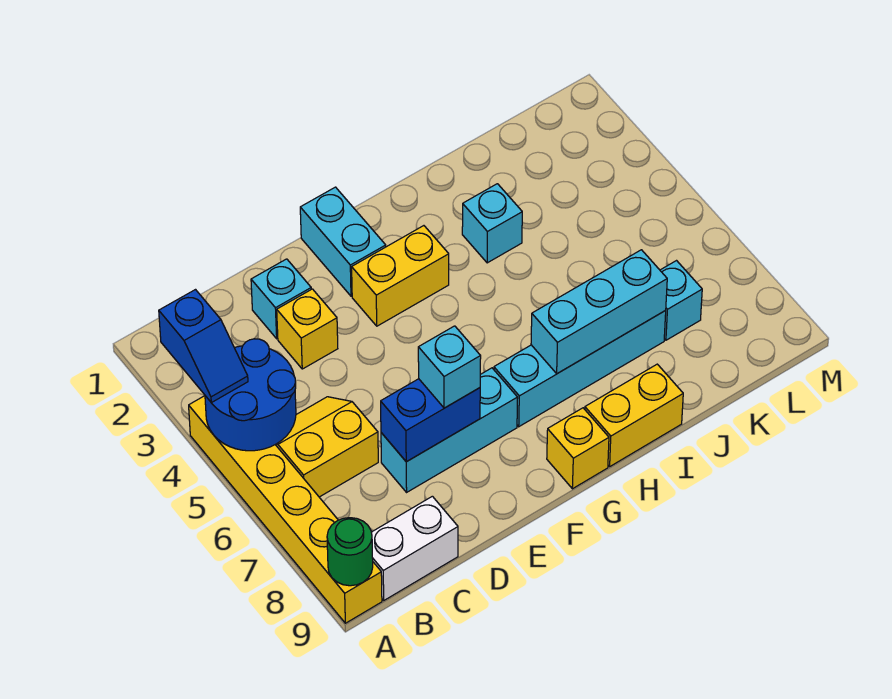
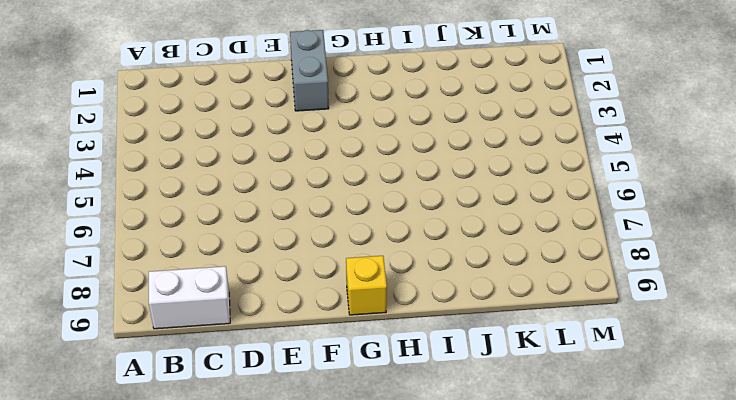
grey 1x2 brick [290,30,329,111] -> cyan 1x2 brick [300,187,386,296]
none -> yellow 1x6 brick [189,396,382,623]
none -> yellow 2x2 slope [276,397,378,497]
none -> cyan 1x1 brick [251,259,311,339]

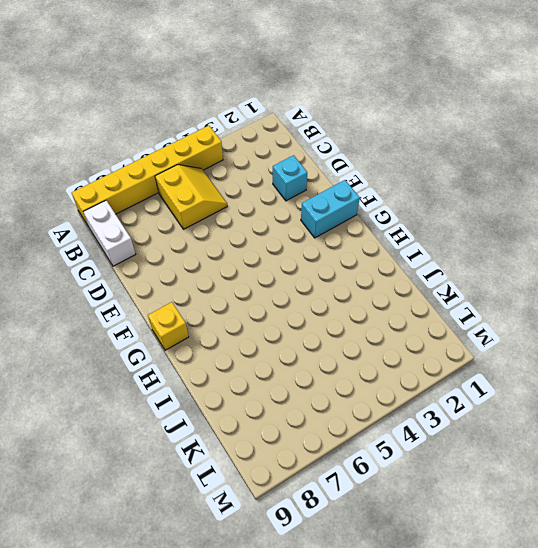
none -> yellow 1x1 brick [277,289,338,369]
none -> cyan 1x3 brick [381,368,518,492]
none -> yellow 1x2 brick [352,226,449,326]

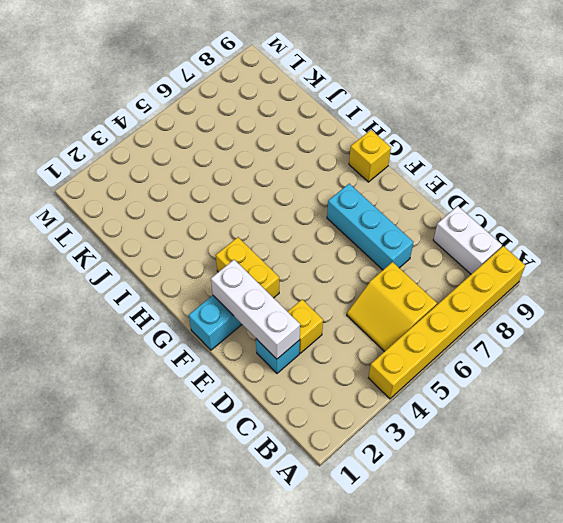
white 1x3 brick [211,260,300,359] -> none
none -> cyan 1x4 brick [494,311,666,426]
none -> yellow 1x2 brick [585,364,683,466]
none -> cyan 1x1 brick [462,184,522,263]

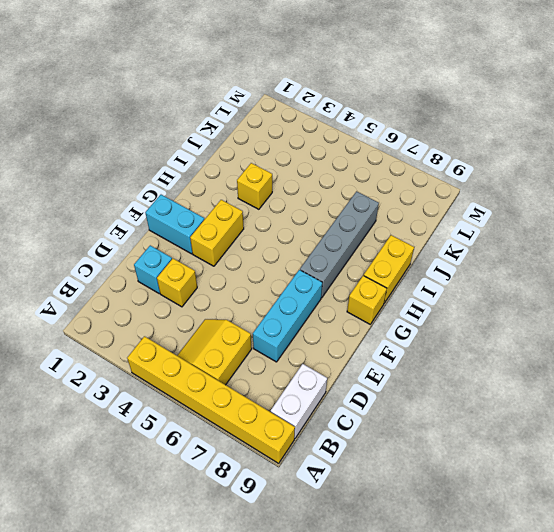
grey 1x4 brick [300,191,379,298] -> cyan 1x4 brick [494,311,666,426]
yellow 1x1 brick [237,163,272,209] -> cyan 1x1 brick [462,184,522,263]
none -> cyan 1x1 brick [660,261,702,340]
none -> blue 2x2 round brick [205,339,296,451]
none -> green 1x1 round brick [327,518,373,586]

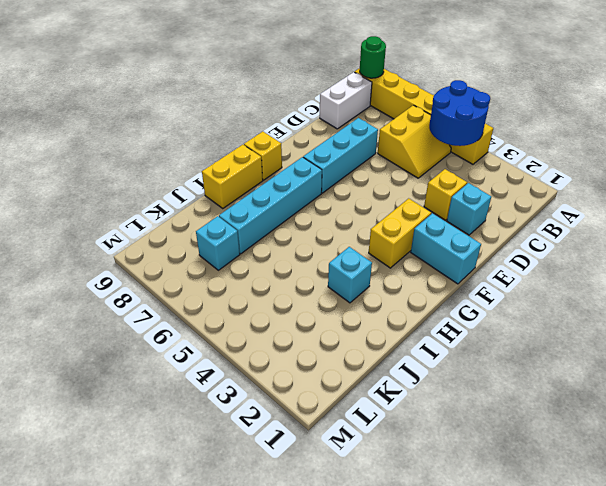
none -> blue 1x2 brick [381,379,480,462]
none -> cyan 1x3 brick [531,250,667,374]
none -> blue 1x2 slope [159,290,248,403]

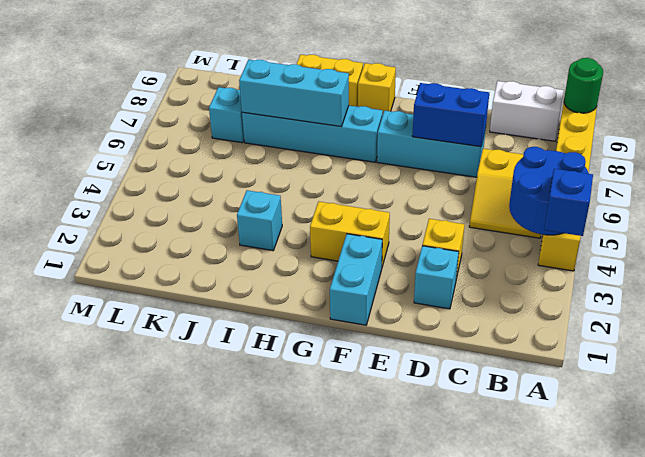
none -> cyan 1x1 brick [418,326,481,408]

